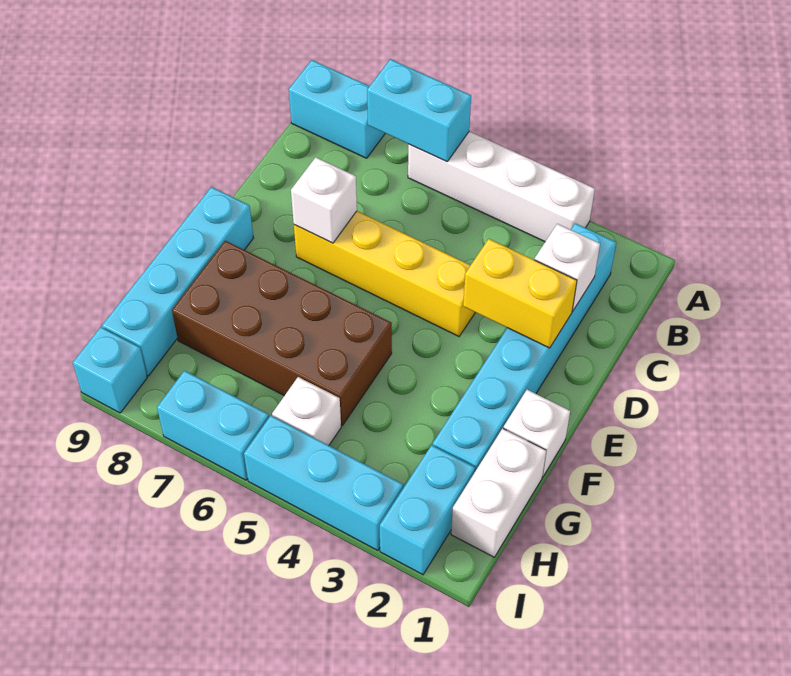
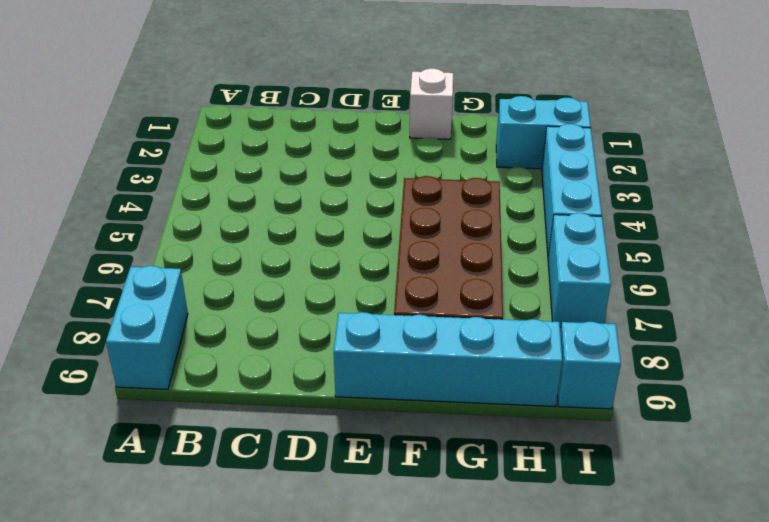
none -> white 1x4 brick [408,131,595,242]
none -> cyan 1x6 brick [433,223,616,471]
none -> yellow 1x4 brick [294,211,475,336]

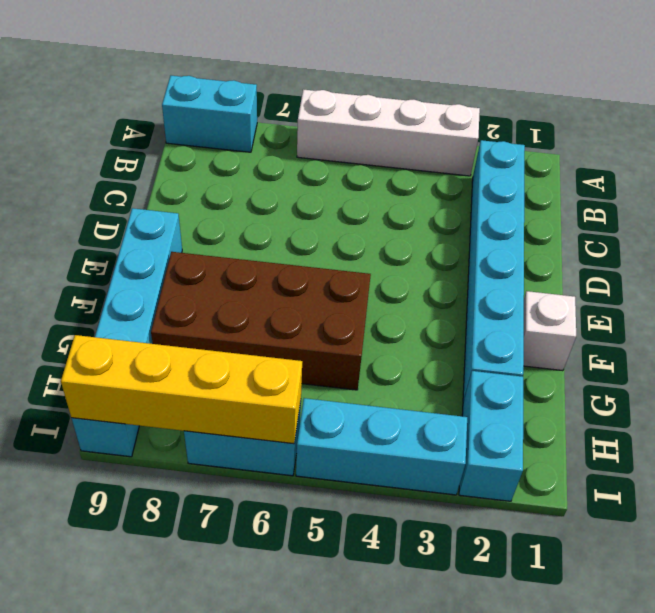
yellow 1x4 brick [61,335,302,444] -> yellow 1x4 brick moved to [294,211,475,336]
none -> white 1x2 brick [451,428,546,557]
none -> white 1x1 brick [272,377,341,445]
none -> cyan 1x2 brick [367,59,471,162]

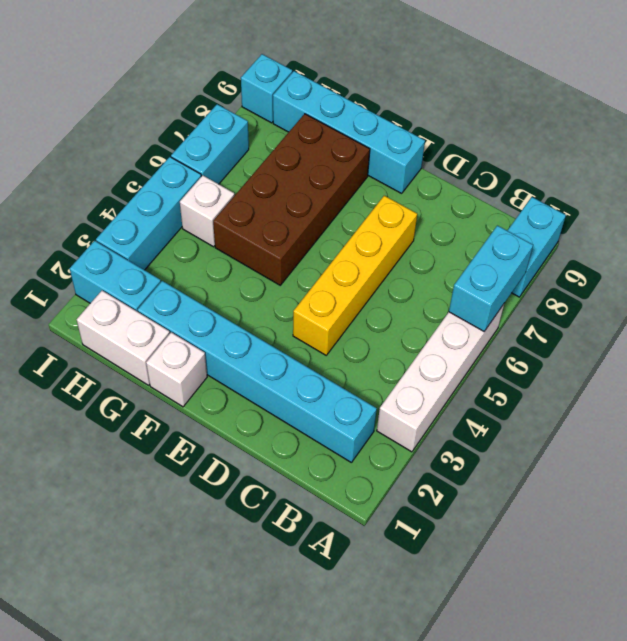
none -> white 1x1 brick [535,224,600,311]
none -> yellow 1x2 brick [463,239,577,348]
none -> white 1x1 brick [291,157,357,243]

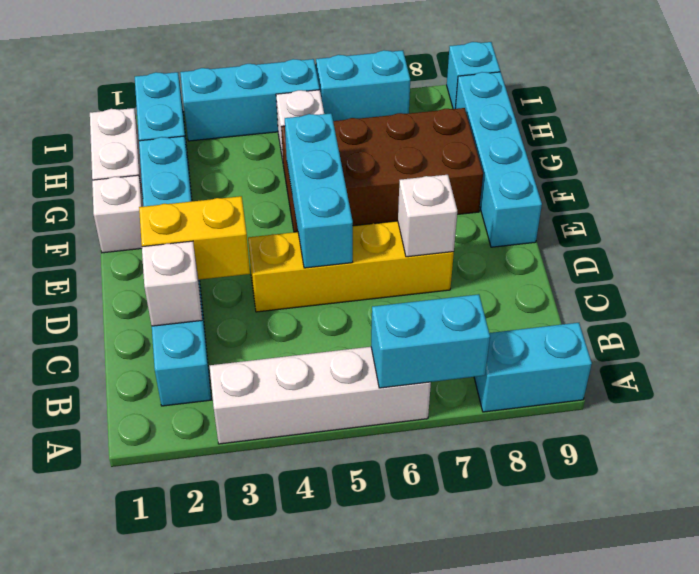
cyan 1x3 brick [285,113,353,268] -> none

